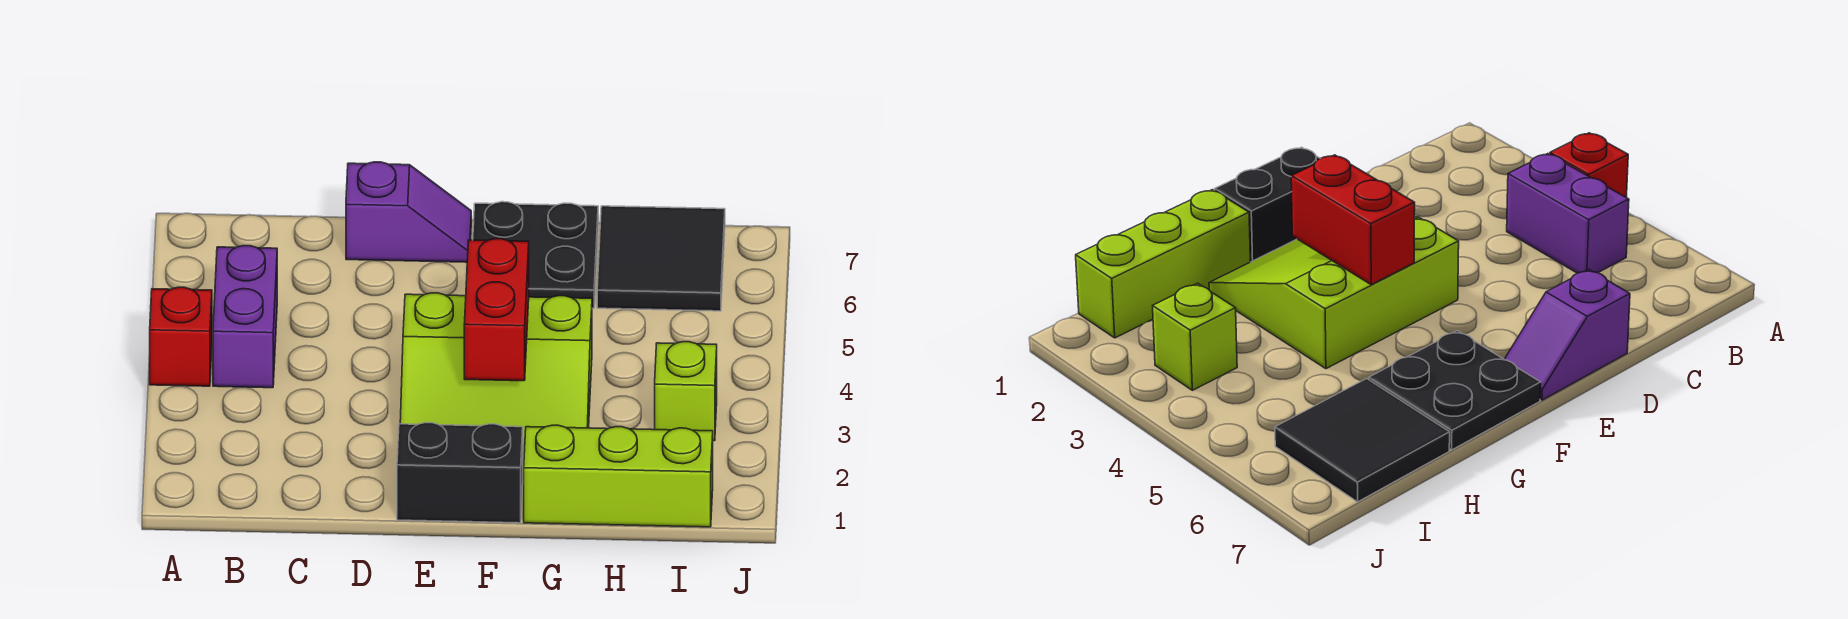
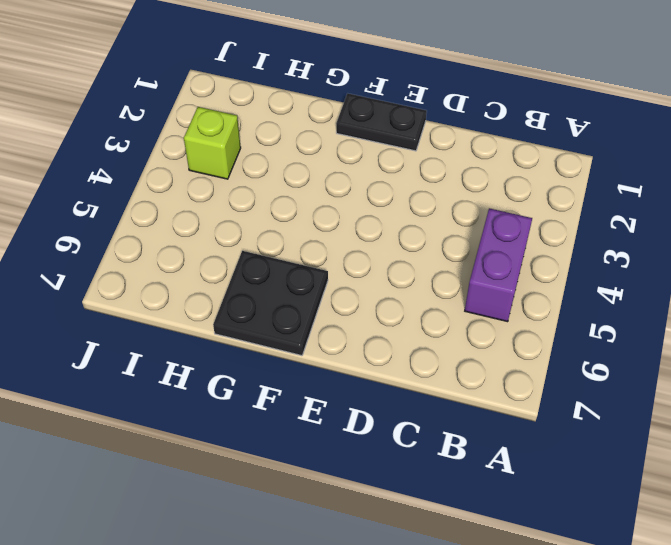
black 1x2 plate [336,93,427,151] -> black 1x2 brick [397,423,523,523]
none -> red 1x1 brick [150,287,212,386]
none -> purple 1x2 slope [346,162,471,262]

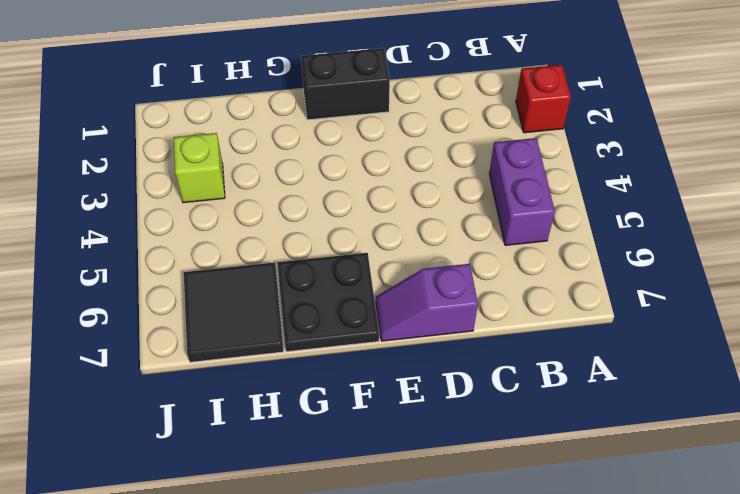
red 1x1 brick [516,65,571,133] -> red 1x1 brick moved to [150,287,212,386]
none -> lime 3x3 slope [400,293,592,480]
none -> lime 1x3 brick [524,425,713,527]

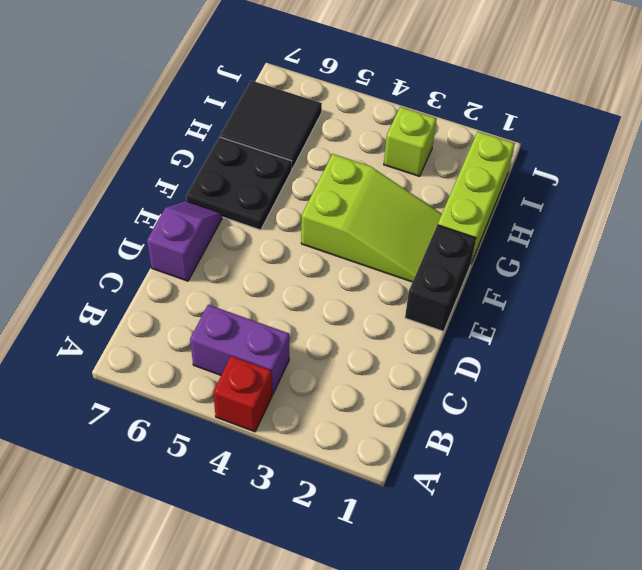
lime 2x3 slope [301,154,442,282] -> lime 3x3 slope [400,293,592,480]
none -> red 1x2 brick [464,239,529,381]

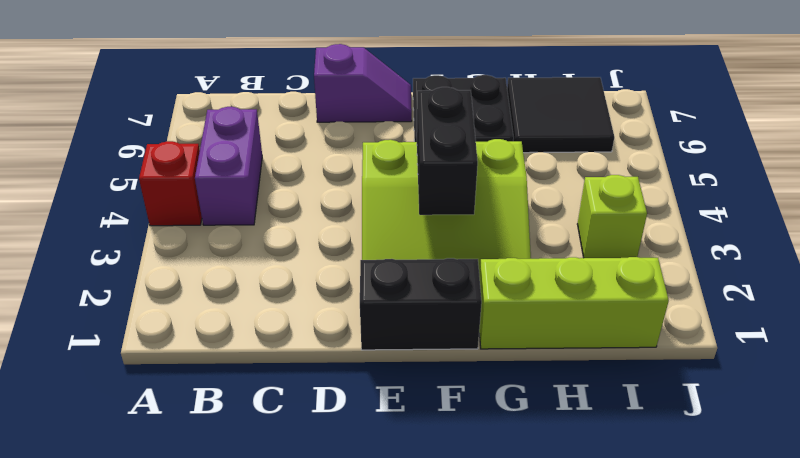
black 1x2 brick [417,87,478,215] -> red 1x2 brick [464,239,529,381]

